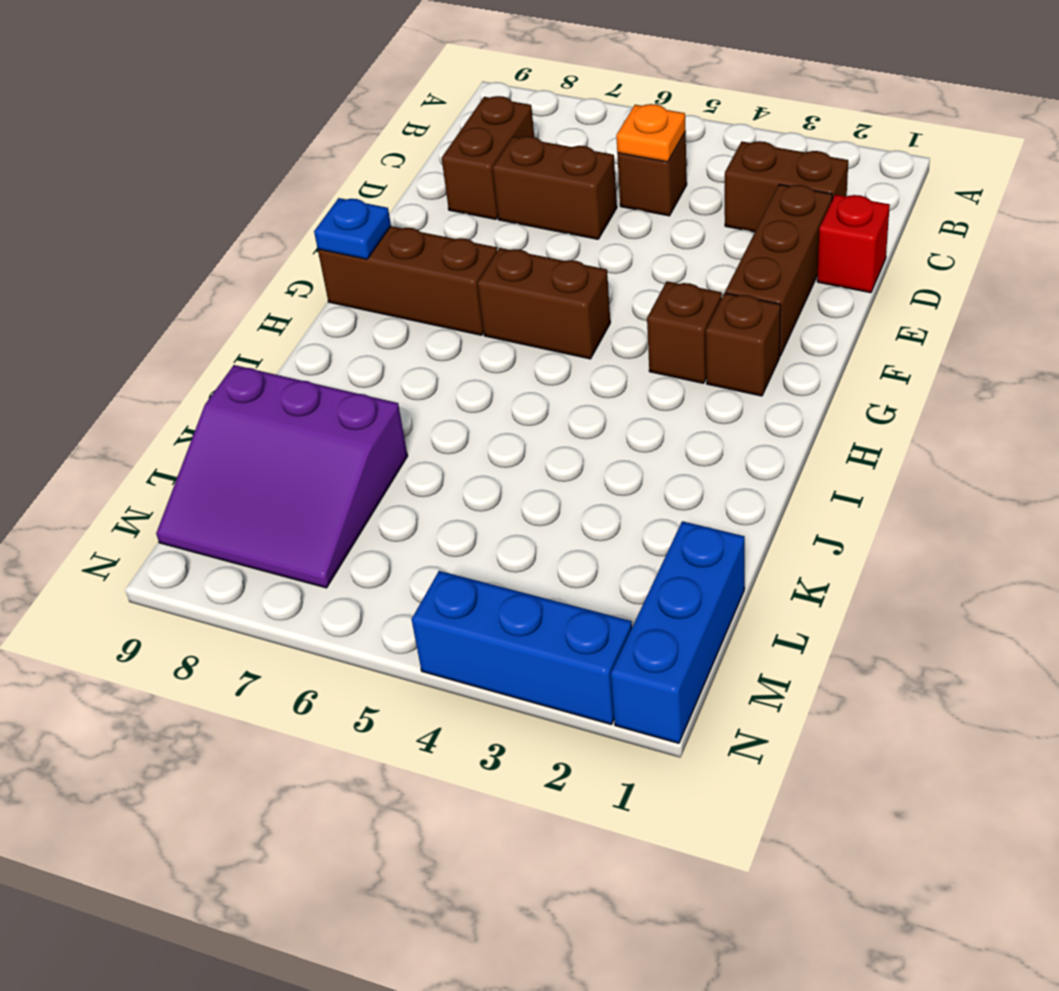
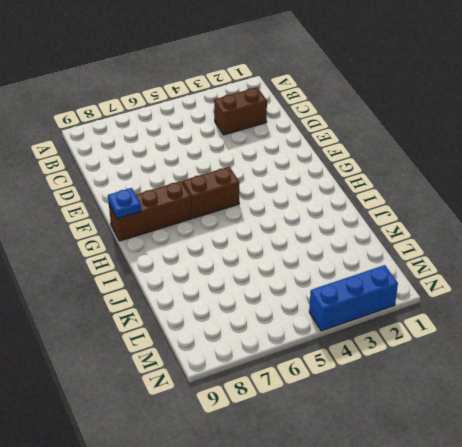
none -> brown 1x1 brick [617,132,687,216]
none -> brown 1x2 brick [442,96,534,219]
none -> red 1x1 brick [817,194,890,293]

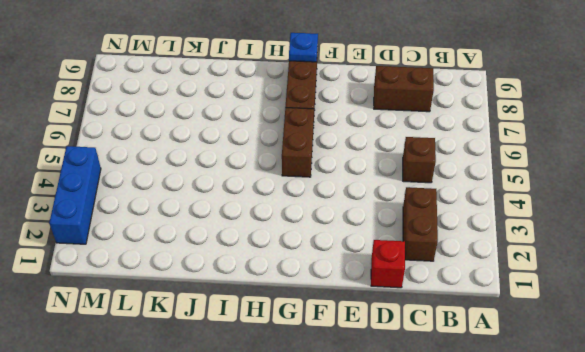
none -> brown 1x3 brick [725,184,832,356]
none -> brown 1x2 brick [493,136,617,239]
none -> brown 1x1 brick [706,293,781,396]

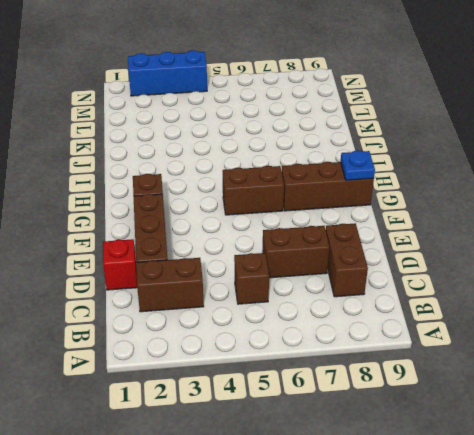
none -> brown 1x1 brick [647,281,722,383]
none -> purple 3x3 slope [156,365,407,588]
none -> blue 1x3 brick [611,521,745,743]

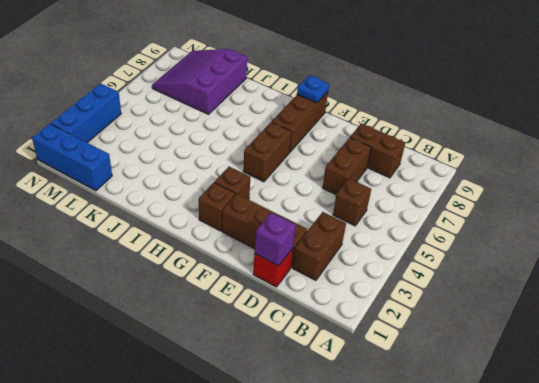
purple 1x1 brick [255,213,296,266] -> none
none -> orange 1x1 plate [616,104,686,162]

